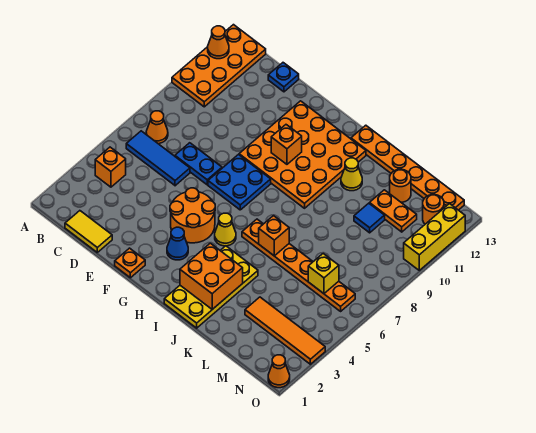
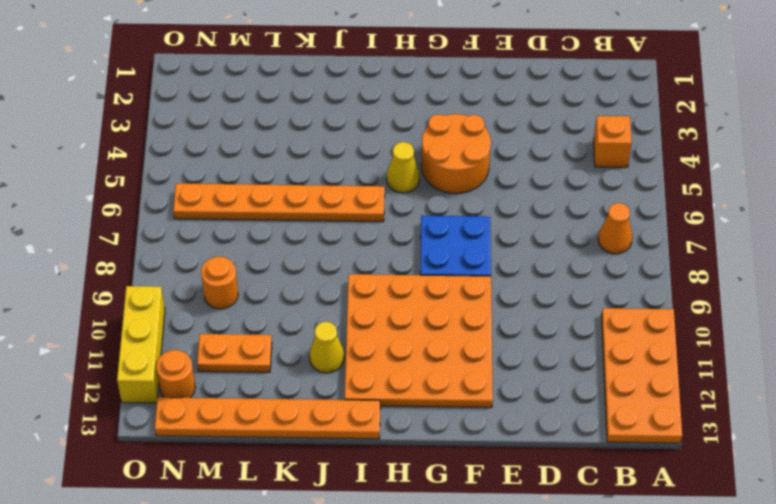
orange 1x1 round brick [201,257,238,309] -> orange 1x1 round brick moved to [390,169,411,202]
none -> blue 1x3 tile [126,131,190,186]
none -> yellow 1x2 tile [65,211,112,252]
none -> blue 1x2 plate [175,143,222,185]

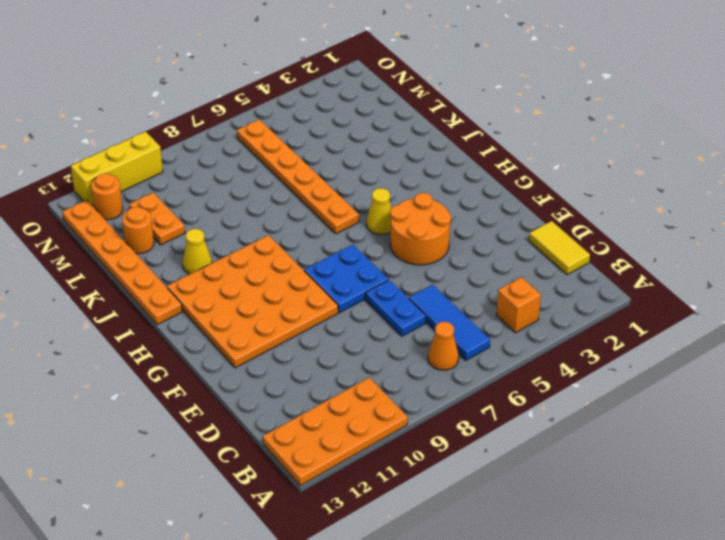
none -> blue 1x1 plate [268,63,299,92]
none -> orange 1x1 plate [115,248,145,278]
none -> blue 1x1 cone [167,227,188,260]

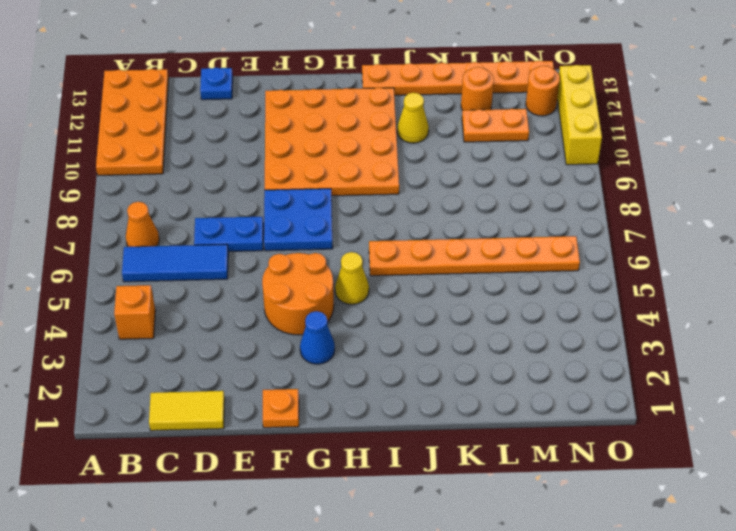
none -> yellow 2x4 plate [164,246,258,328]
none -> orange 1x4 tile [245,297,325,364]
none -> blue 1x1 tile [354,203,385,233]

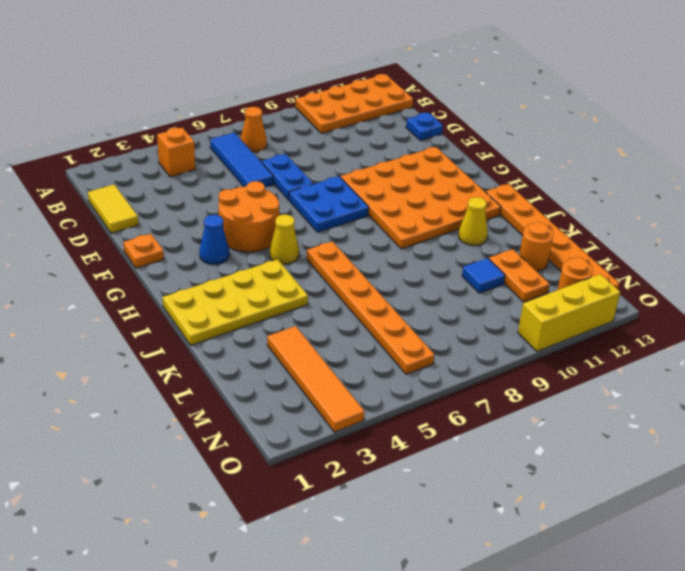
none -> orange 1x1 cone [268,355,290,388]
none -> orange 1x1 cone [208,26,229,59]
none -> orange 1x1 brick [271,125,302,164]

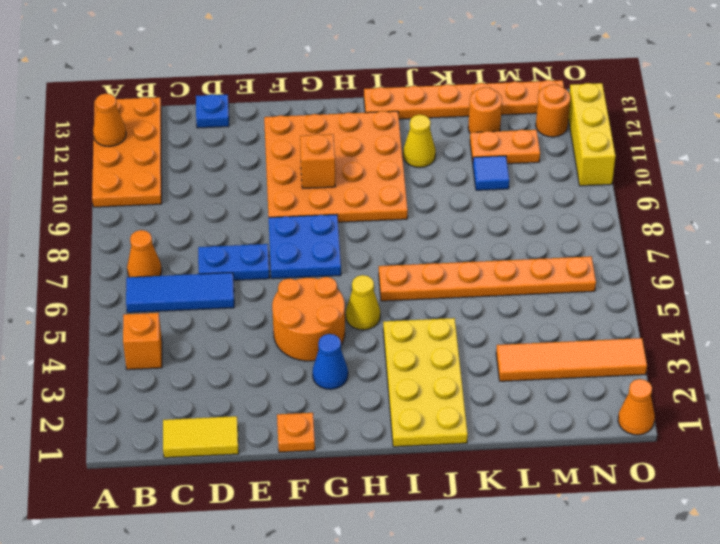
none -> orange 2x2 brick [180,243,243,309]
none -> orange 1x1 brick [259,216,289,256]
none -> yellow 1x1 brick [308,254,339,294]

